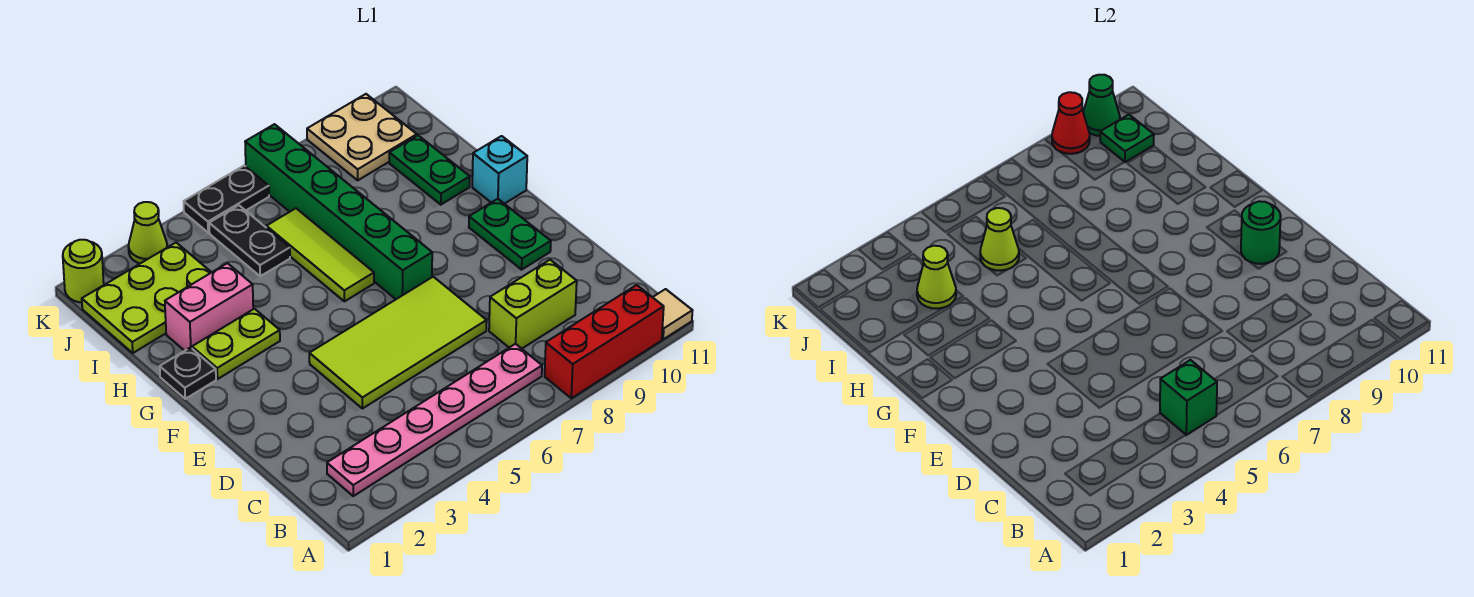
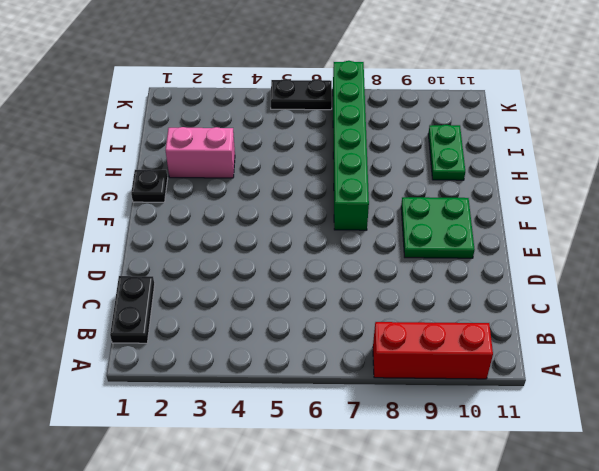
black 1x2 plate [110,276,155,343] -> black 1x2 plate moved to [209,205,290,276]
green 2x2 plate [401,197,475,258] -> green 1x2 plate [469,199,551,270]
none -> tan 1x1 tile [653,289,693,339]
none -> pink 1x6 plate [327,344,542,496]
none -> lime 1x2 brick [489,260,577,349]

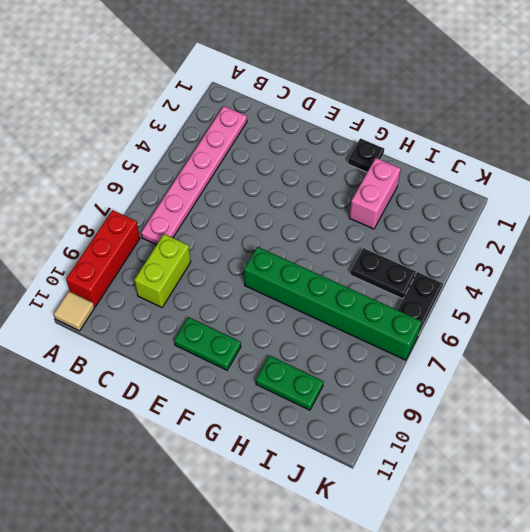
none -> lime 2x4 tile [309,277,487,409]
none -> lime 1x2 plate [192,309,280,379]
none -> lime 1x3 tile [266,208,374,301]

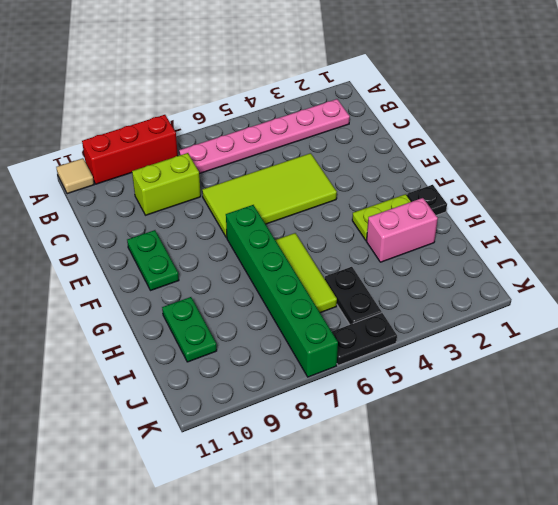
none -> cyan 1x1 brick [472,136,527,204]
none -> lime 2x3 plate [82,243,211,353]
none -> tan 2x2 plate [307,94,417,180]

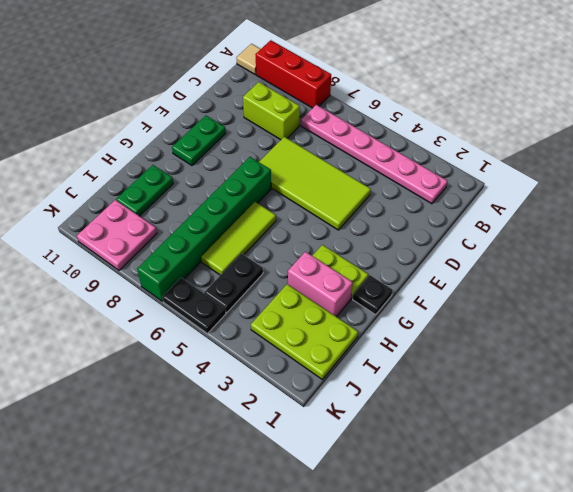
pink 2x2 plate [77,200,157,270] -> tan 2x2 plate [307,94,417,180]
none -> cyan 1x1 brick [472,136,527,204]
none -> lime 1x1 round brick [63,240,104,302]
none -> lime 1x1 cone [129,202,167,263]

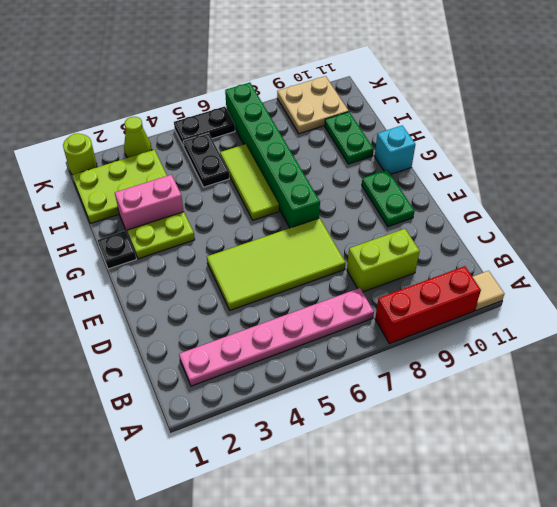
none -> green 1x1 brick [1160,360,1217,435]
none -> green 1x1 round brick [1241,201,1281,264]
none -> lime 1x1 cone [917,246,956,309]

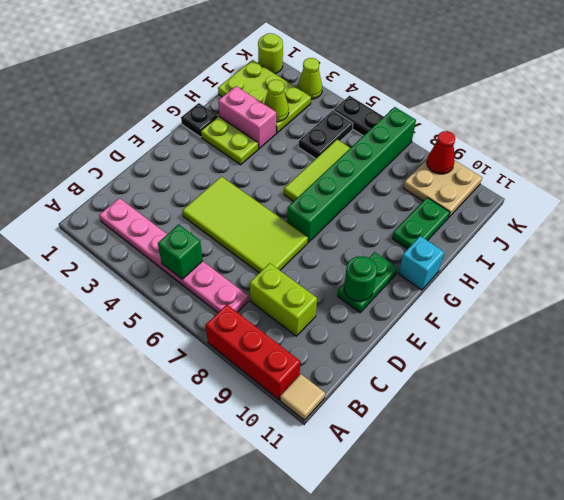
none -> lime 1x1 cone [980,208,1019,271]
none -> green 1x1 plate [1100,115,1154,162]
none -> green 1x1 cone [1083,75,1120,136]

